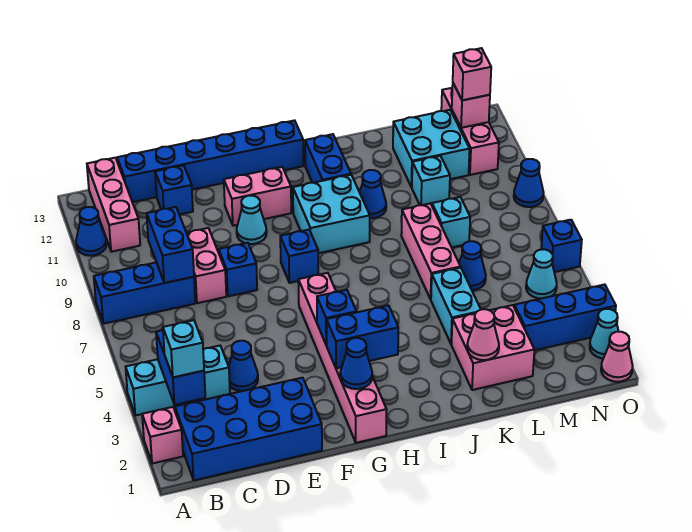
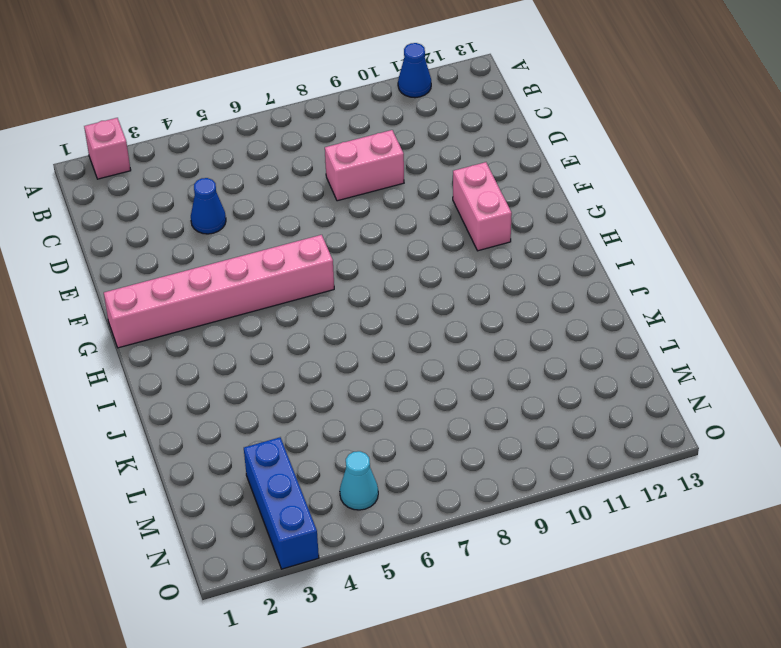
none -> cyan 1x3 brick [126,346,230,416]
none -> blue 1x3 brick [94,262,195,324]
none -> blue 2x4 brick [175,378,322,480]
none -> pink 1x3 brick [87,158,140,252]

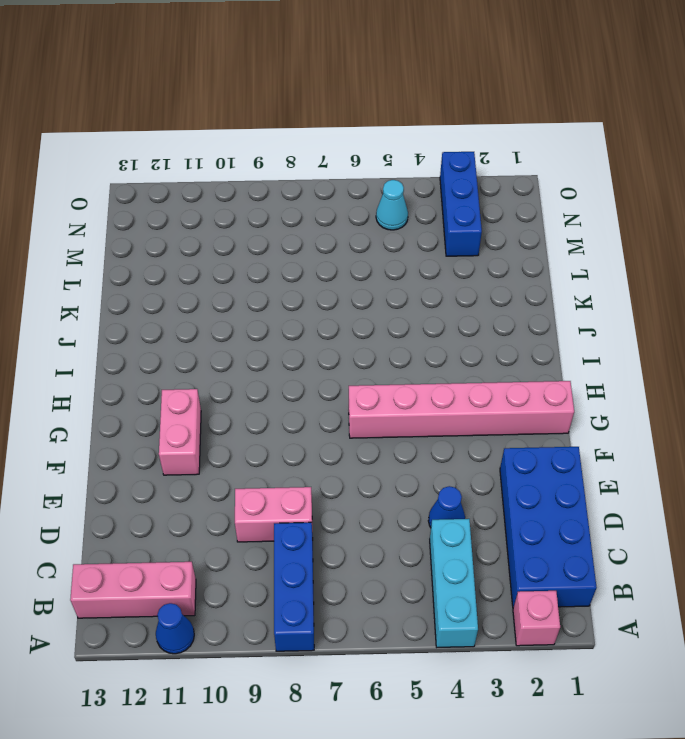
none -> blue 1x6 brick [117,120,304,202]
none -> blue 1x1 brick [155,165,193,215]
none -> blue 1x1 brick [219,243,257,296]
none -> cyan 1x1 cone [237,196,267,244]

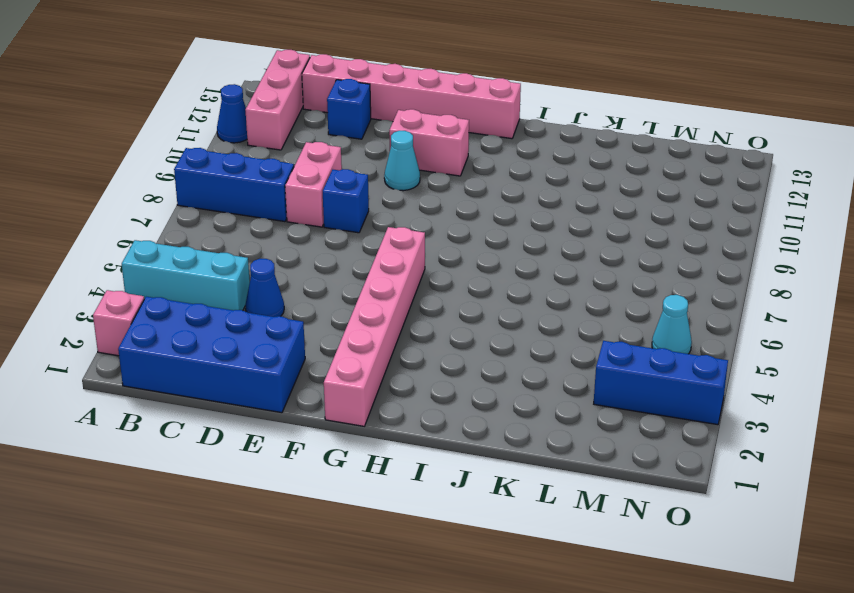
pink 1x6 brick [302,54,521,139] -> blue 1x6 brick [117,120,304,202]
none -> blue 1x1 brick [280,230,318,283]
none -> cyan 2x2 brick [293,175,370,253]
none -> blue 1x2 brick [305,134,351,183]
none -> blue 1x1 cone [360,170,386,218]

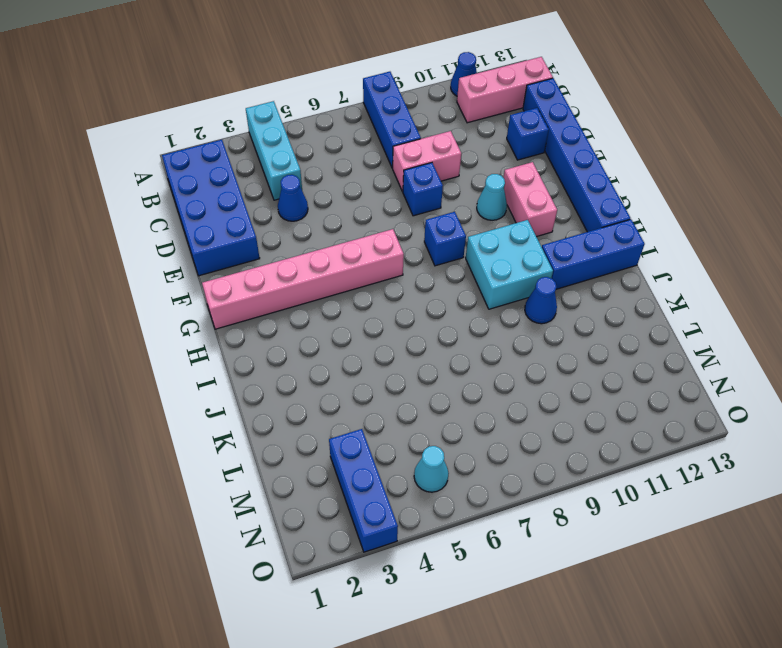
blue 1x3 brick [542,219,645,289] -> blue 1x2 brick [305,134,351,183]
none -> pink 1x1 brick [142,407,183,464]
none -> pink 2x2 brick [451,305,534,390]
none -> cyan 1x2 brick [431,268,481,344]
none -> pink 1x3 brick [401,204,460,299]

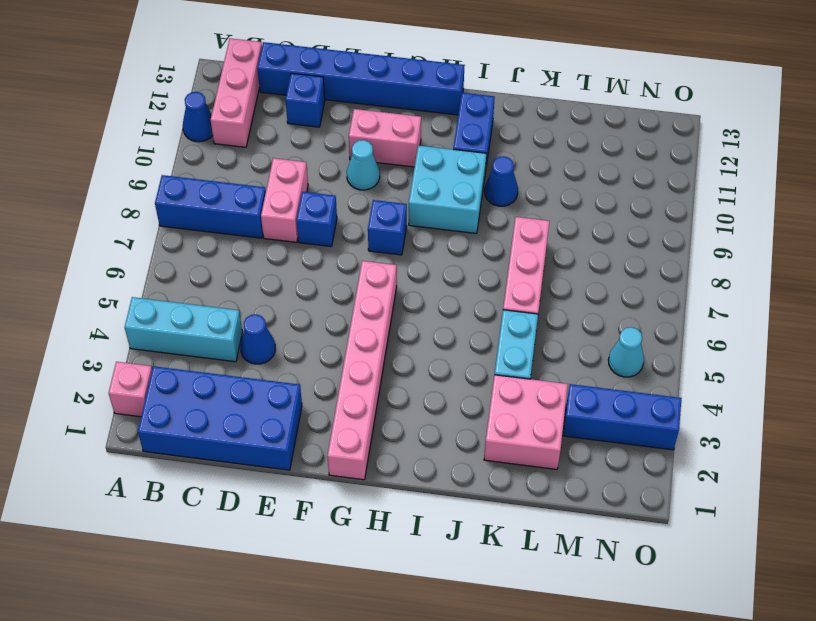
none -> blue 1x1 cone [459,241,486,290]
none -> cyan 1x1 brick [432,197,470,247]
none -> cyan 1x1 brick [412,156,450,205]
none -> cyan 2x2 brick [393,110,470,187]

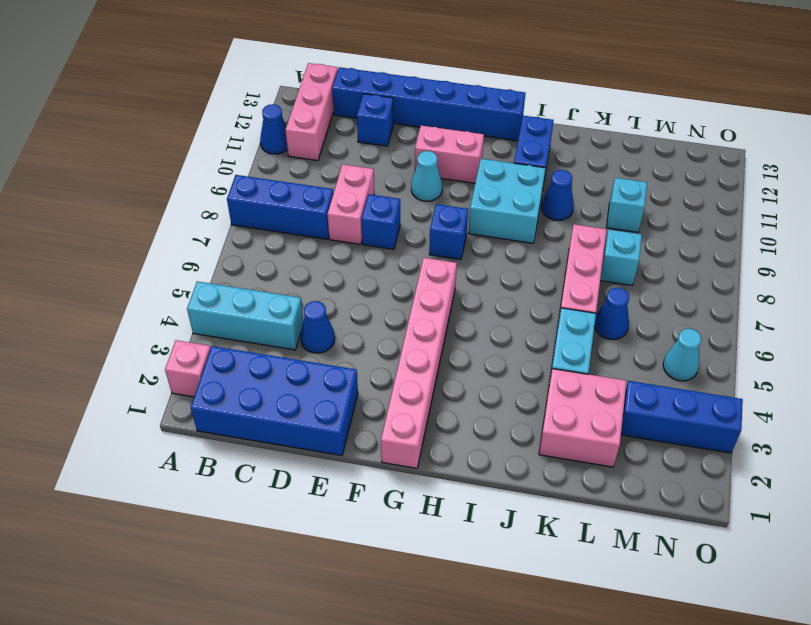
none -> cyan 2x2 brick [393,110,470,187]
none -> pink 1x3 brick [441,88,499,175]
none -> pink 1x1 cone [601,332,633,382]
none -> cyan 1x1 cone [590,309,619,358]

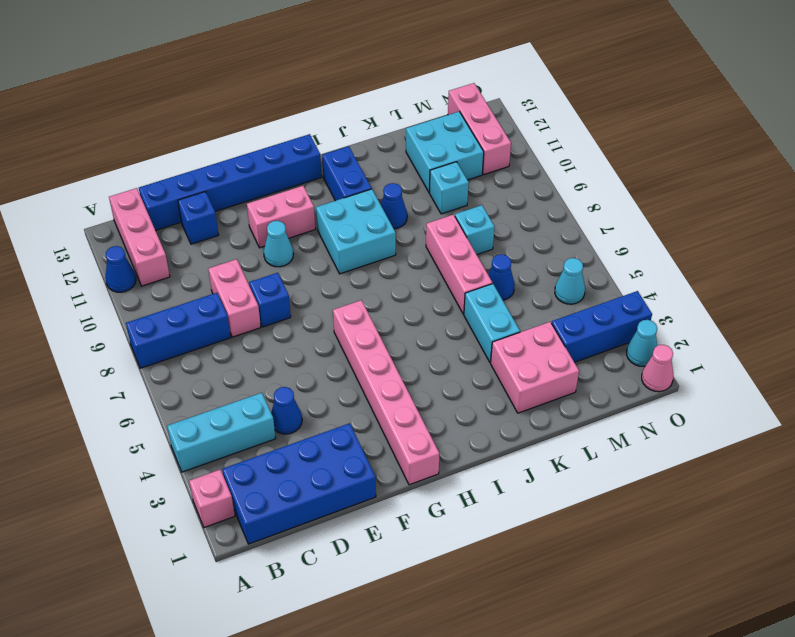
none -> blue 1x1 brick [280,230,318,283]
none -> blue 1x1 brick [541,220,582,272]
none -> blue 1x1 cone [514,159,544,207]
none -> blue 1x2 brick [156,330,205,405]

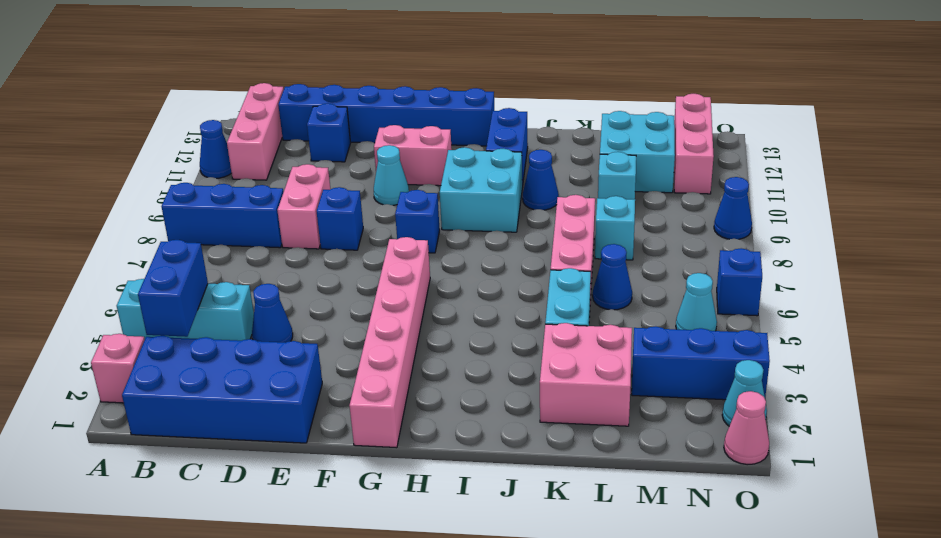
none -> blue 1x2 brick [147,207,194,283]
none -> blue 1x1 cone [340,338,372,389]
none -> blue 1x2 brick [327,305,398,368]
none -> blue 1x1 brick [317,290,356,345]

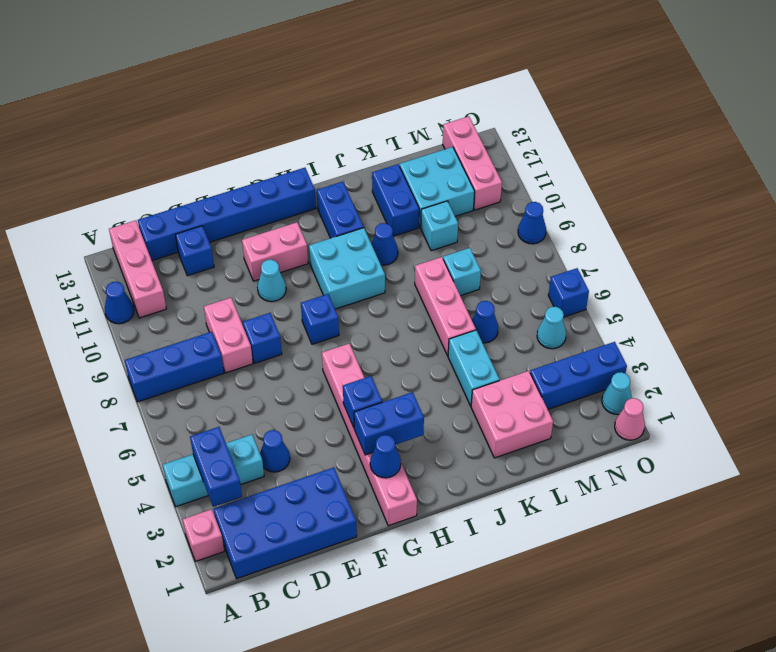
blue 1x2 brick [372,164,419,236] -> blue 1x2 brick moved to [147,207,194,283]
none -> pink 1x1 cone [467,309,499,360]
none -> pink 1x1 brick [452,84,490,128]
none -> cyan 1x1 brick [163,320,204,377]
none -> pink 1x1 brick [453,48,491,100]

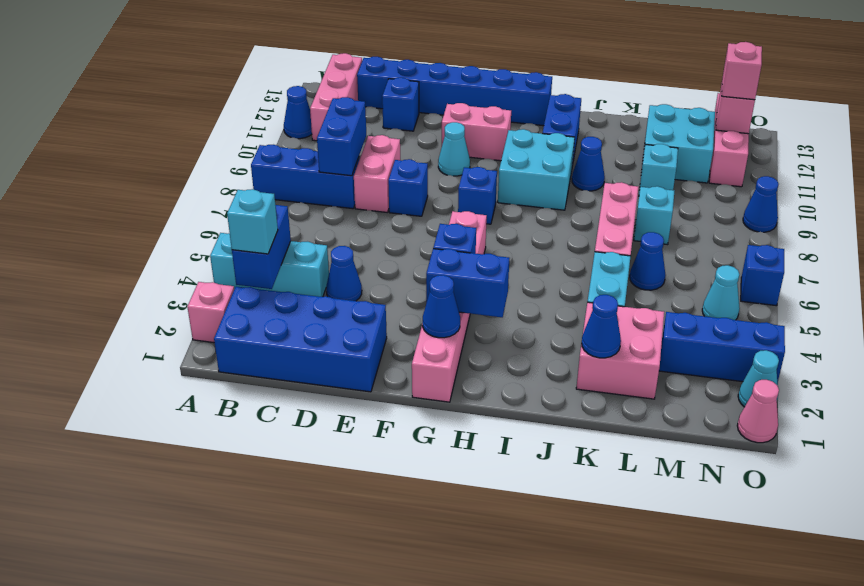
blue 1x1 cone [582,295,621,358] -> pink 1x1 cone [467,309,499,360]

